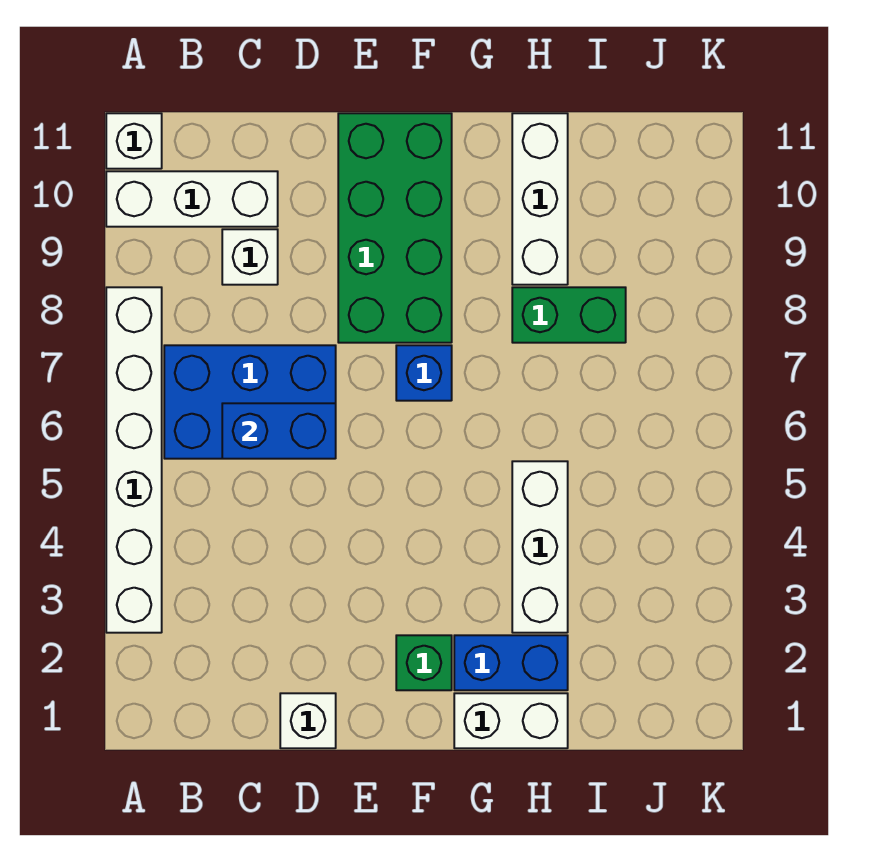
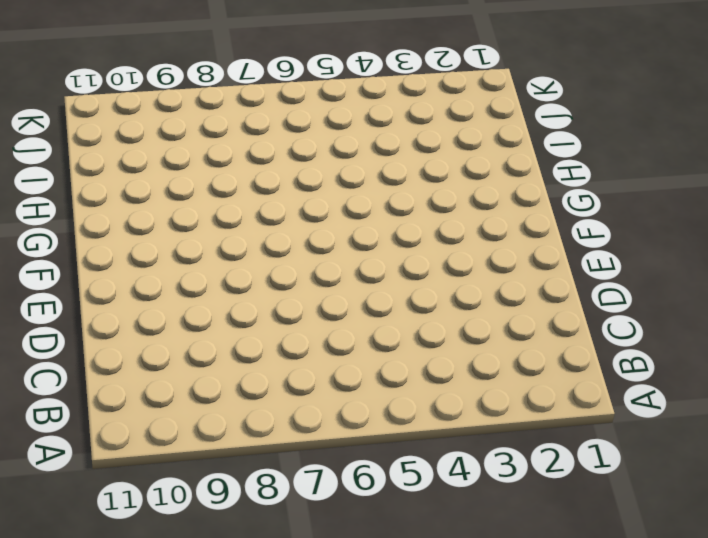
none -> white 1x6 brick [106,287,162,633]
none -> white 1x3 brick [106,171,278,227]
none -> white 1x1 brick [106,113,162,169]

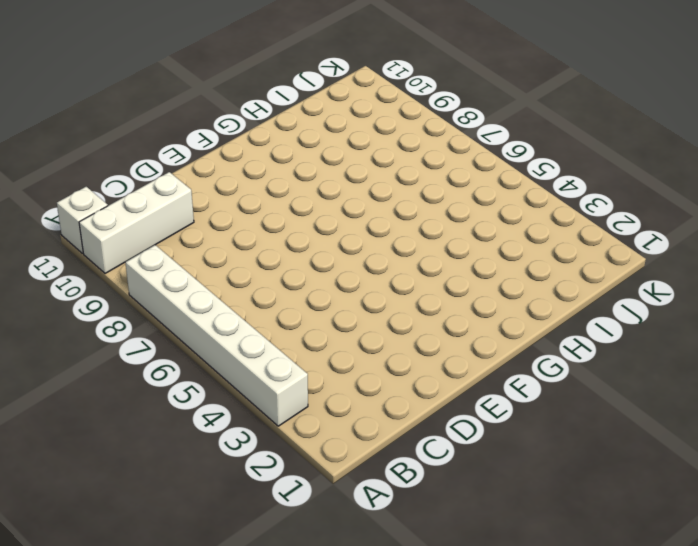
none -> blue 2x3 brick [164,345,336,459]
none -> white 1x1 brick [222,229,278,285]
none -> white 1x1 brick [280,693,336,748]

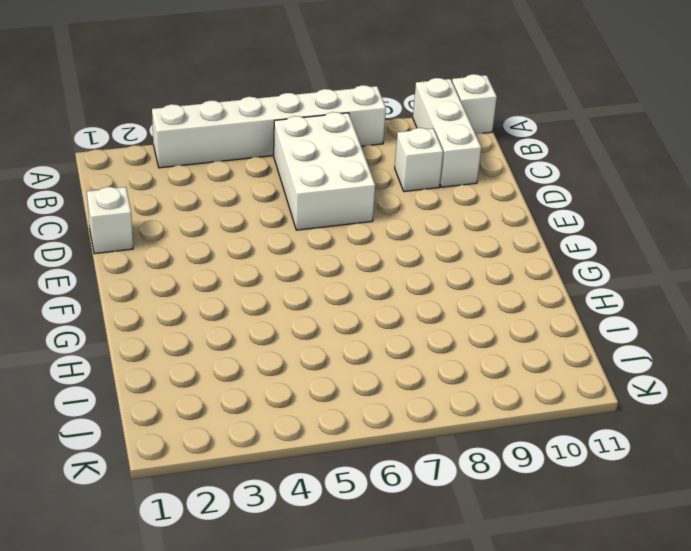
white 2x3 brick [274,112,375,230] -> blue 2x3 brick [164,345,336,459]
none -> green 2x4 brick [338,113,452,343]
none -> green 1x1 brick [396,635,452,690]
none -> blue 1x1 brick [396,345,452,401]

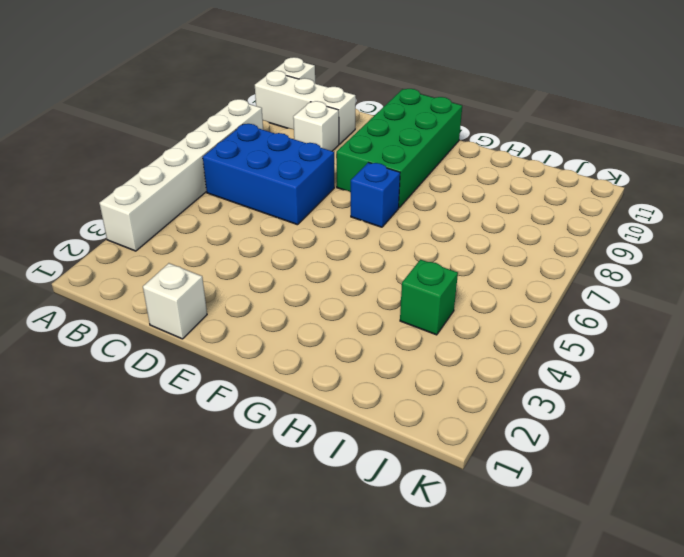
green 1x1 brick [400,260,458,335] -> green 1x1 brick moved to [396,635,452,690]
none -> white 1x2 brick [454,693,568,748]
none -> blue 1x2 brick [454,635,568,690]
none -> white 1x3 brick [512,461,568,633]

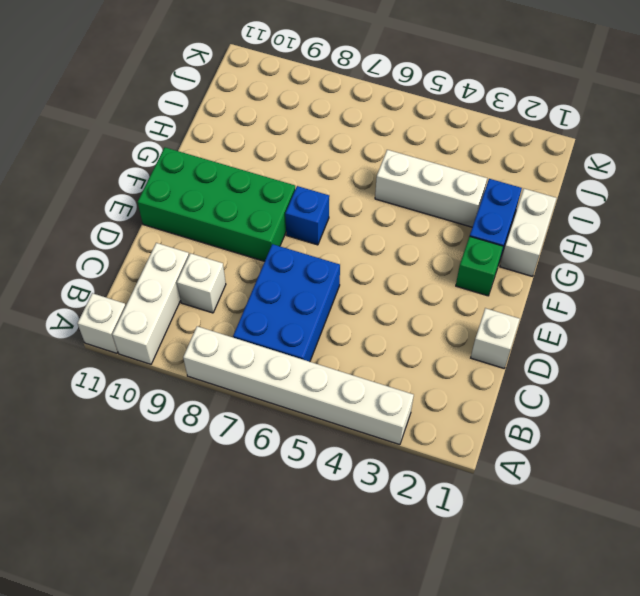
none -> green 1x2 brick [512,287,626,343]
none -> white 1x3 brick [512,113,568,285]
none -> blue 1x2 brick [222,403,336,459]

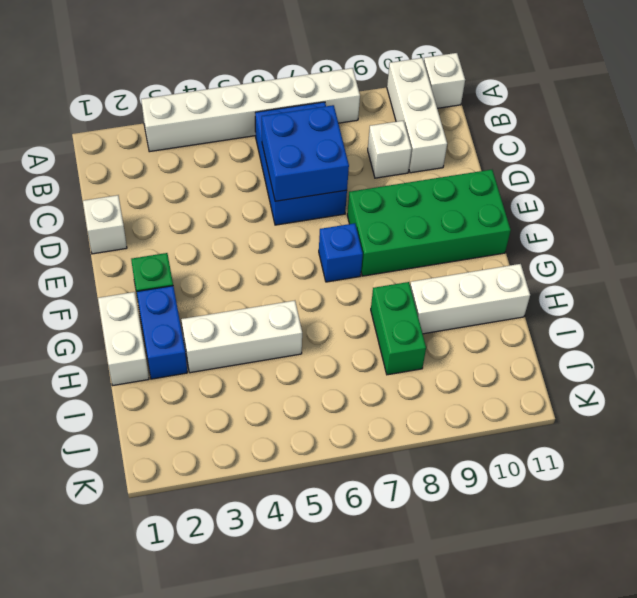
blue 2x2 brick [262,105,349,201] -> blue 1x2 brick [222,403,336,459]

